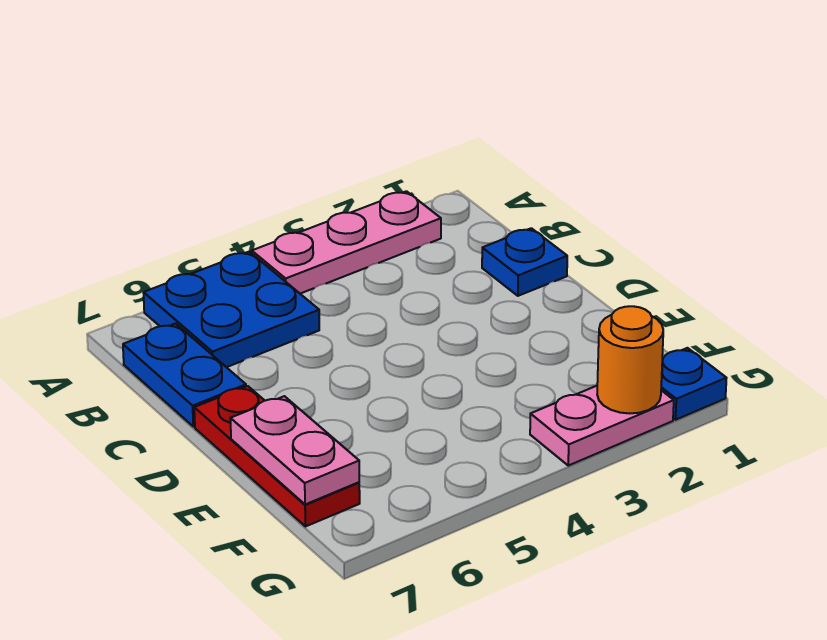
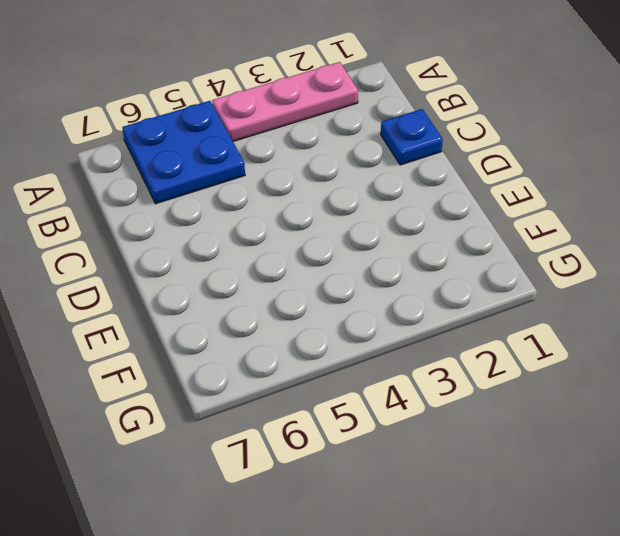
none -> blue 1x2 plate [123,324,246,427]
none -> red 1x3 plate [194,386,360,527]

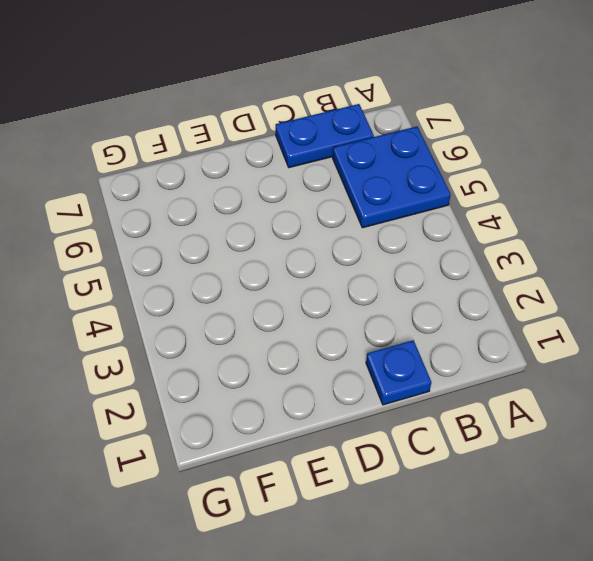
none -> pink 1x3 plate [252,191,441,294]
none -> red 1x3 plate [194,386,360,527]

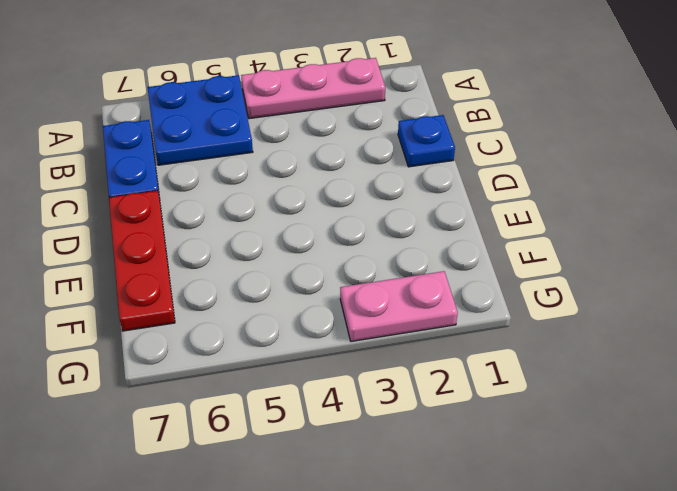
none -> blue 1x1 plate [661,348,726,420]
none -> pink 1x2 plate [230,396,359,504]

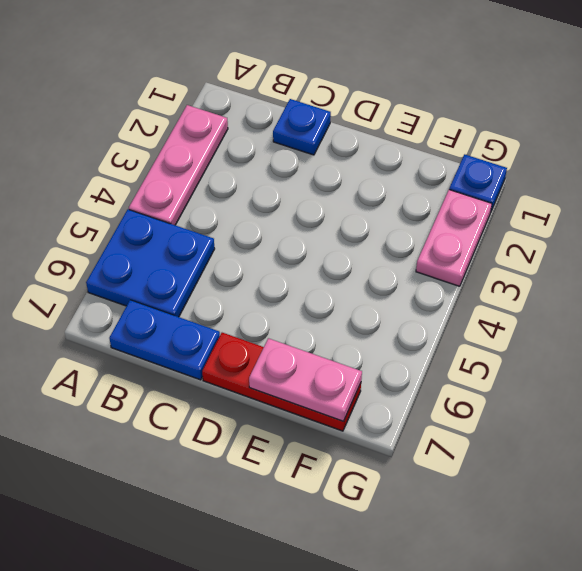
none -> orange 1x1 round brick [597,306,663,413]

